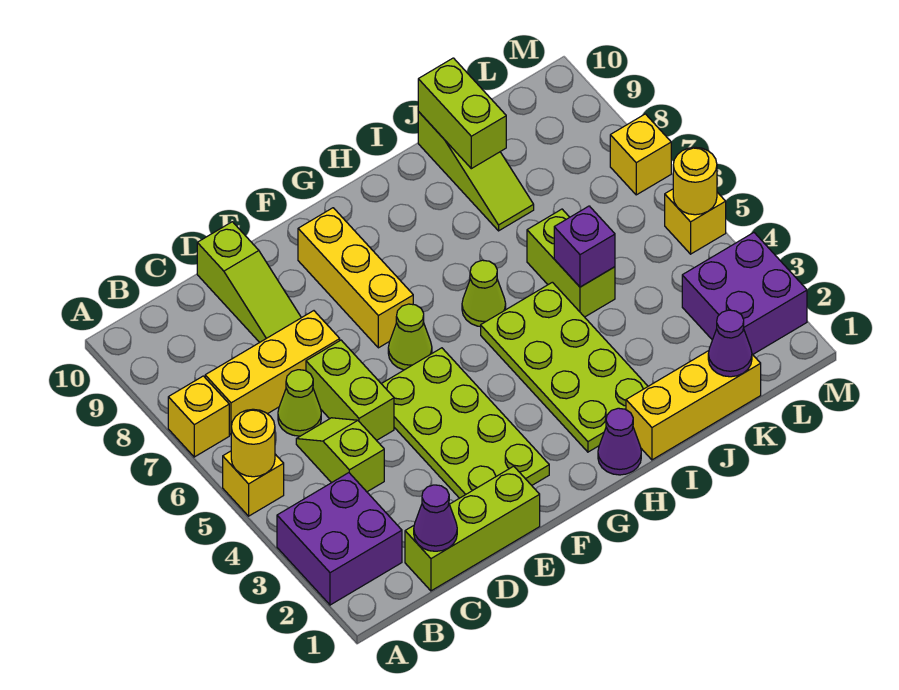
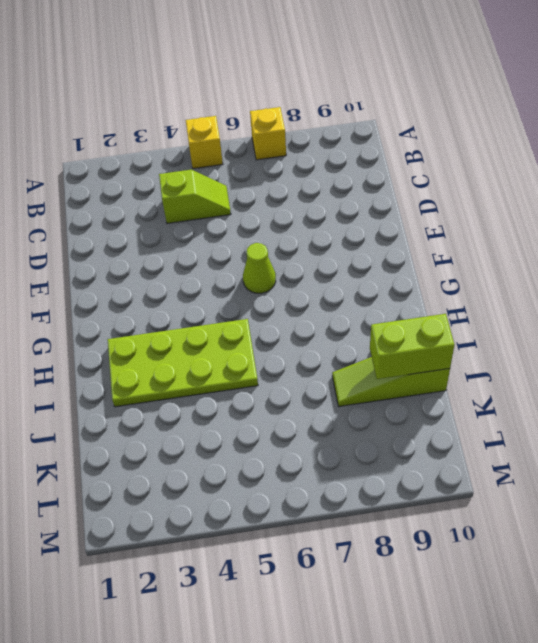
none -> purple 2x2 brick [277,473,402,605]
none -> yellow 1x3 brick [205,311,340,435]
none -> lime 1x3 brick [405,466,540,591]

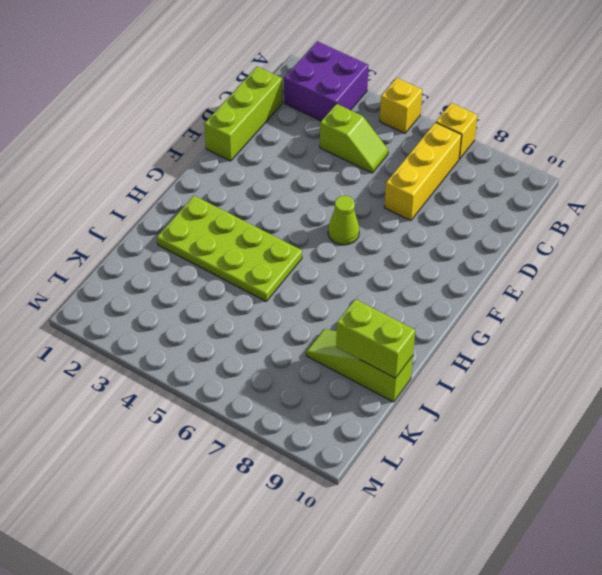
none -> lime 1x1 cone [278,370,321,436]
none -> lime 1x2 brick [306,340,394,440]
none -> lime 1x3 slope [197,222,301,342]

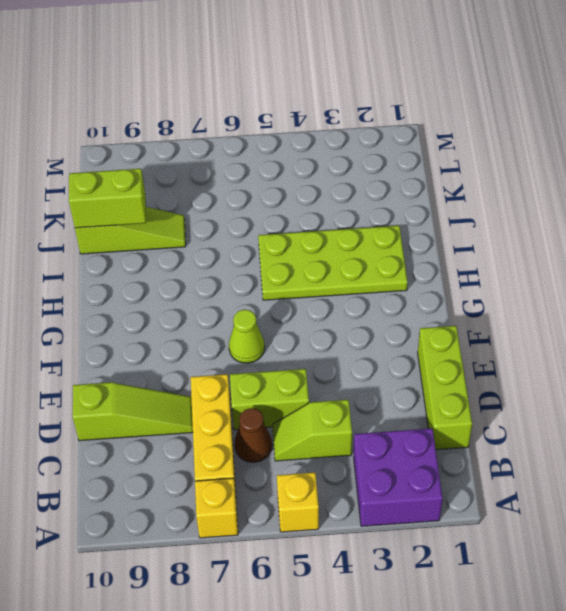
brown 1x1 cone [235,408,272,462] -> lime 1x1 cone [278,370,321,436]
none -> lime 2x4 plate [382,348,549,498]
none -> yellow 1x3 brick [298,208,413,348]
none -> purple 1x1 cone [598,408,641,475]

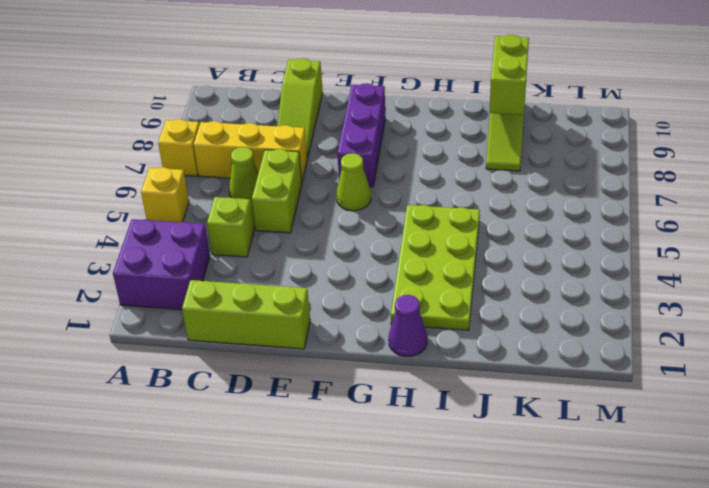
purple 1x3 brick [337,83,385,187] -> yellow 1x3 brick [298,208,413,348]
none -> lime 2x4 plate [382,348,549,498]
none -> lime 1x1 cone [462,260,506,327]
none -> yellow 1x3 brick [626,351,761,460]

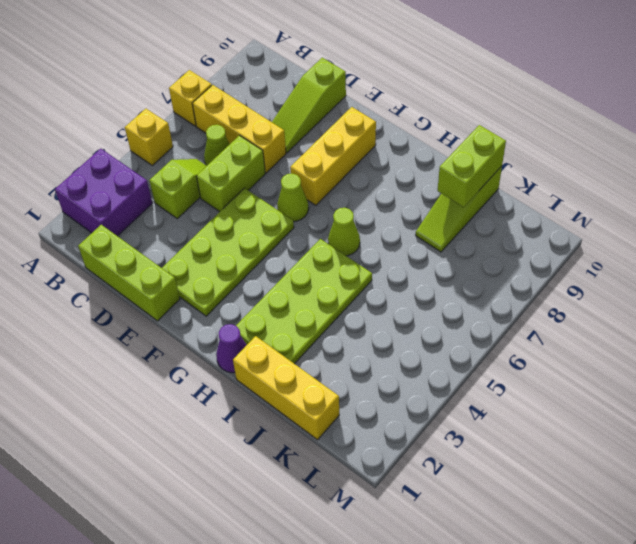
none -> lime 1x2 brick [527,209,615,317]
none -> purple 2x2 brick [682,233,807,354]
none -> yellow 1x1 brick [665,189,726,254]

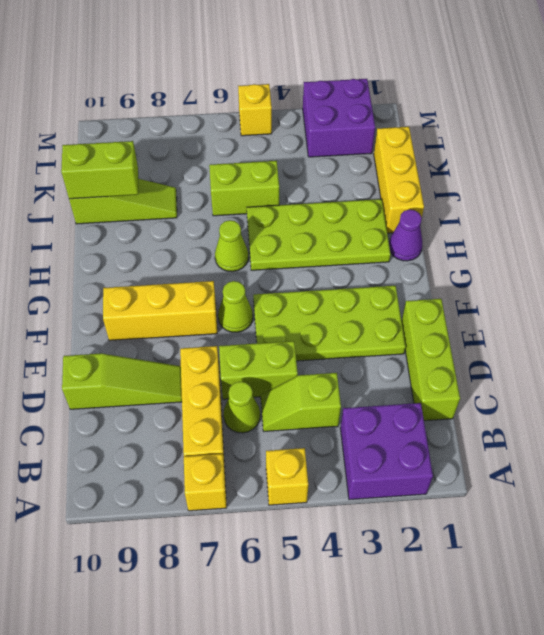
none -> yellow 1x1 brick [610,114,671,195]
none -> yellow 1x1 round brick [231,409,275,477]
none -> purple 1x1 cone [414,485,457,551]

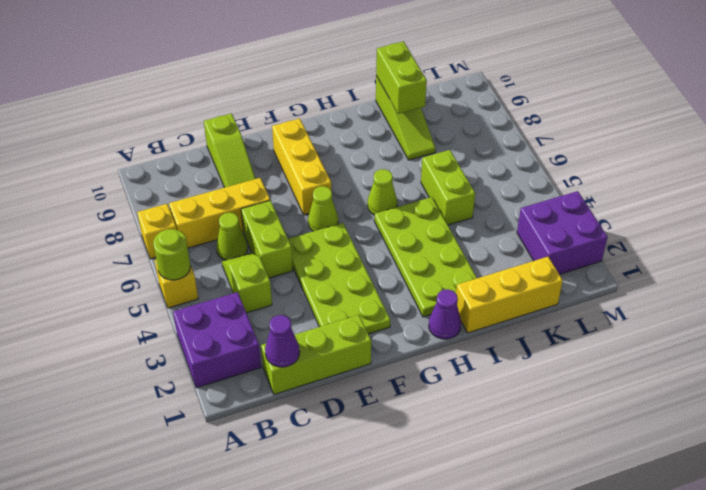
lime 1x1 round brick [153,229,191,280] -> yellow 1x1 round brick [231,409,275,477]
none -> yellow 1x1 brick [665,189,726,254]
none -> yellow 1x1 brick [610,114,671,195]
none -> purple 1x1 brick [554,206,615,287]

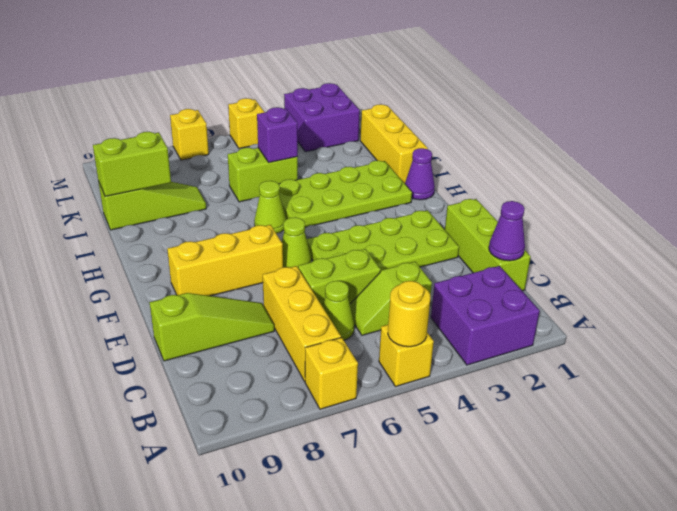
none -> purple 1x1 cone [708,310,752,377]
none -> yellow 1x1 round brick [673,147,717,215]

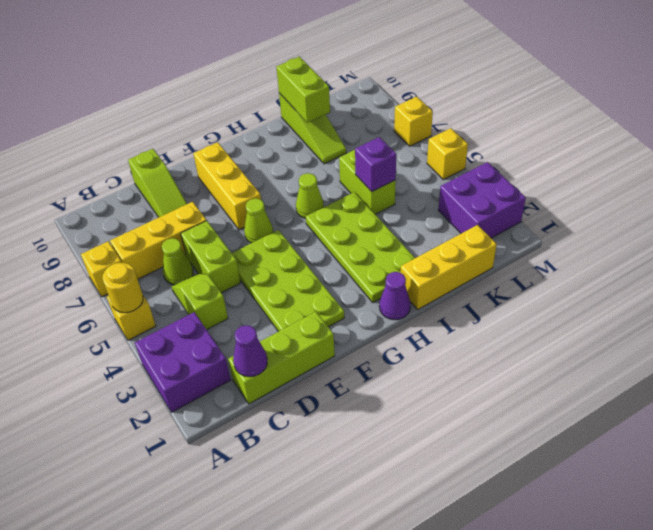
none -> purple 1x1 cone [708,310,752,377]
none -> yellow 1x1 round brick [673,147,717,215]

